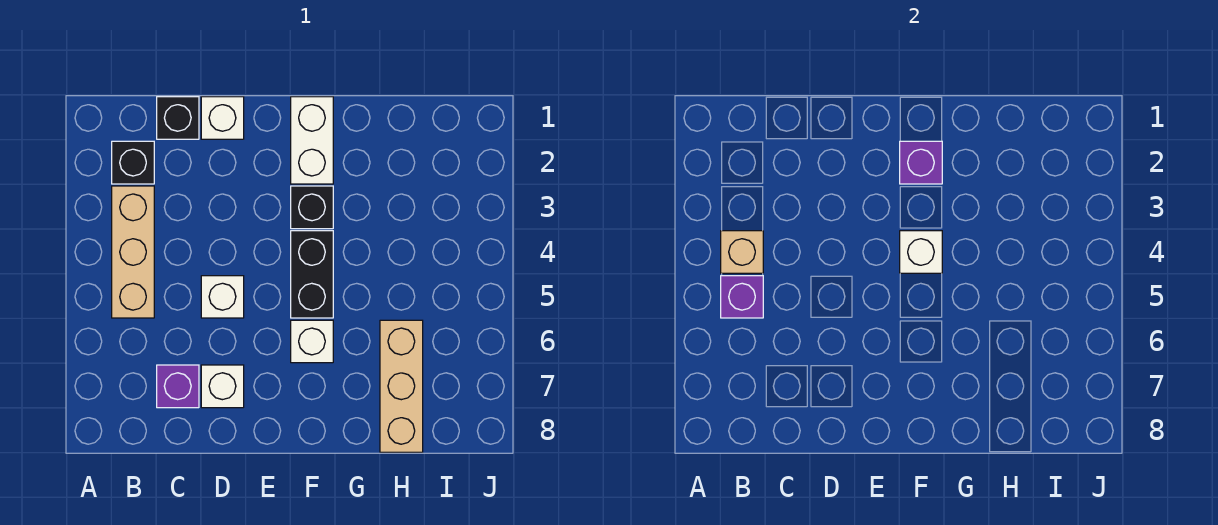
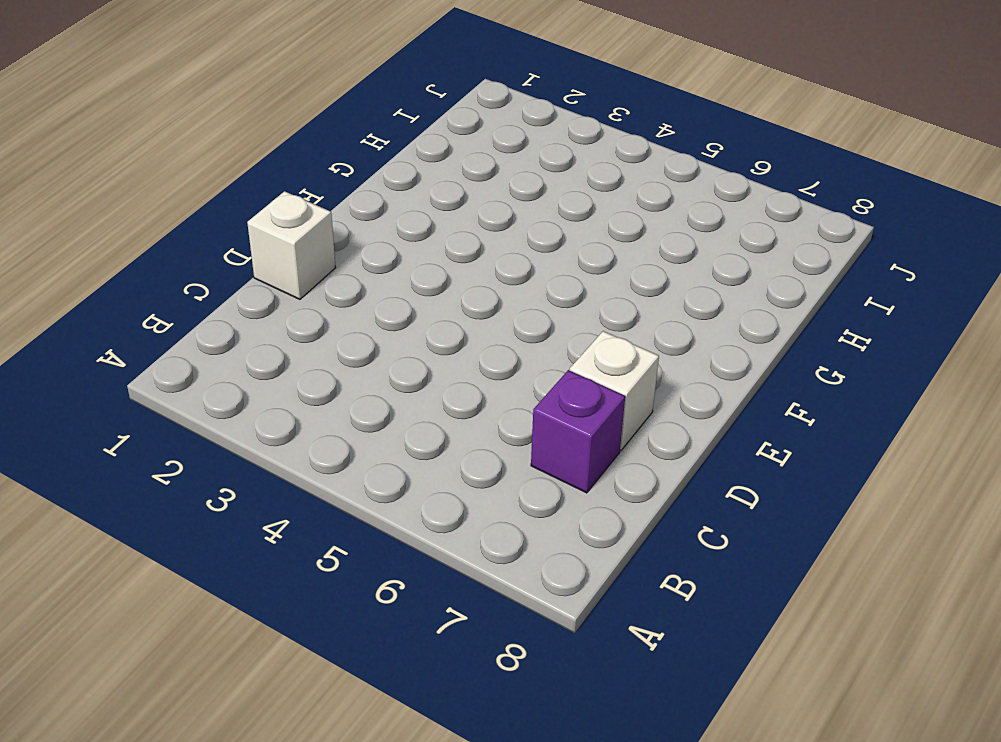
none -> black 1x1 brick [112,141,154,184]
none -> tan 1x3 brick [112,186,154,318]
none -> black 1x1 brick [157,97,199,139]

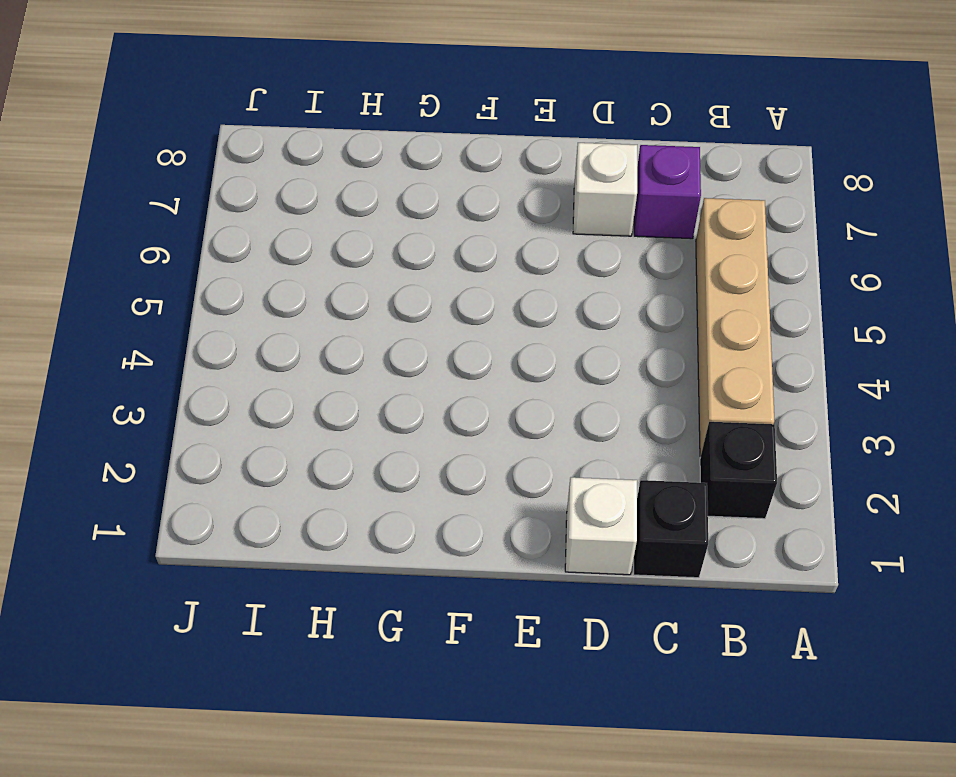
tan 1x4 brick [696,198,774,456] -> tan 1x3 brick [112,186,154,318]
none -> white 1x1 brick [201,276,244,318]
none -> white 1x2 brick [291,97,333,184]
none -> black 1x1 brick [291,186,333,229]

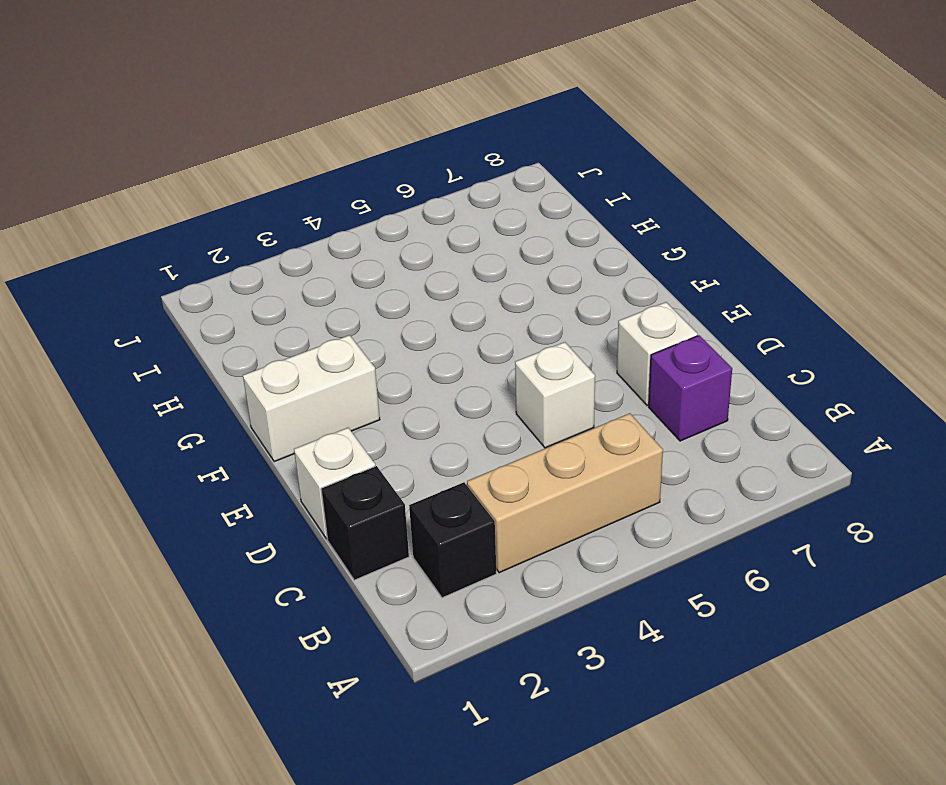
none -> black 1x1 brick [291,186,333,229]
none -> black 1x2 brick [291,231,333,318]
none -> white 1x1 brick [291,320,333,363]

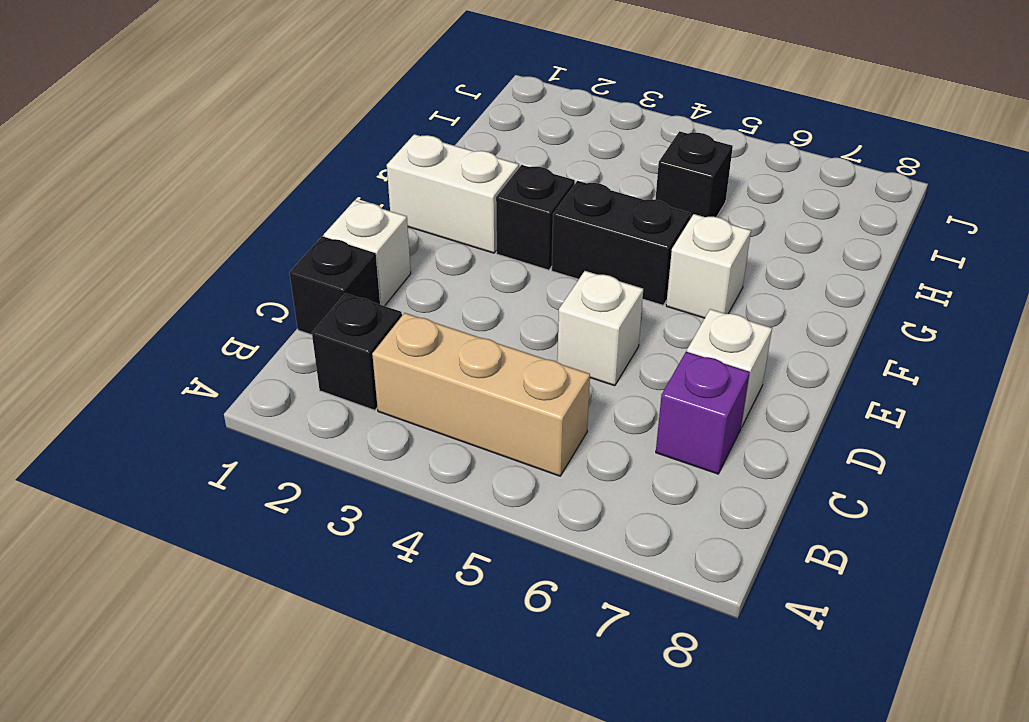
black 1x1 brick [655,131,733,219] -> none
none -> tan 1x3 brick [380,320,423,452]
none -> tan 1x1 brick [721,231,763,273]
none -> purple 1x1 brick [721,276,763,318]

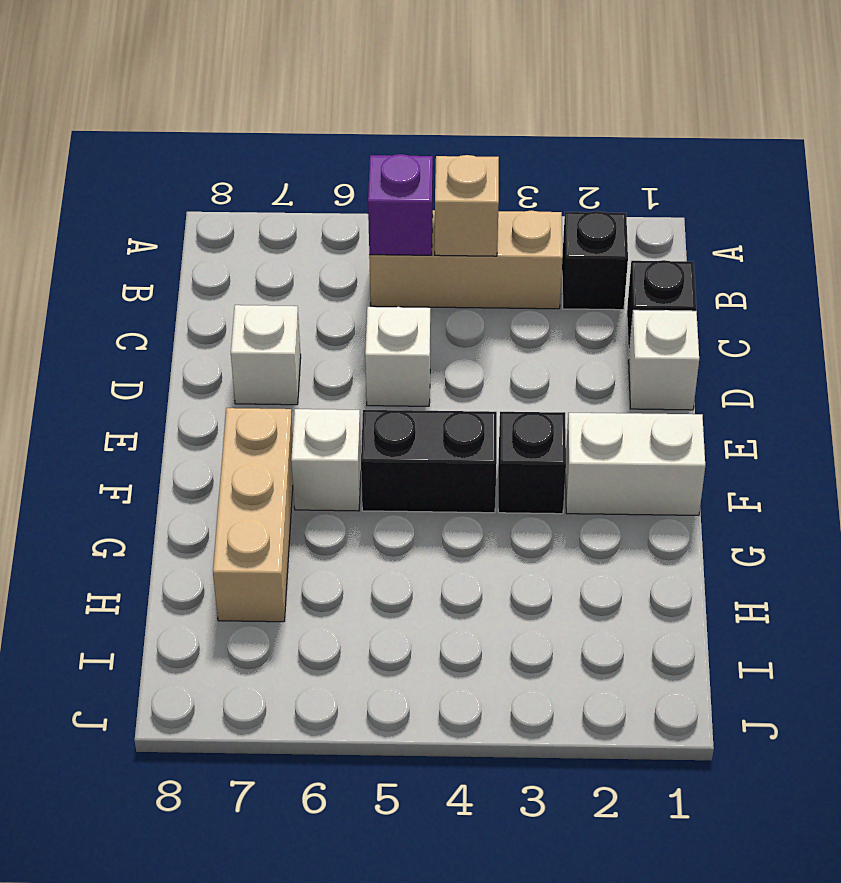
tan 1x3 brick [213,408,293,622] -> tan 1x3 brick turned to [380,320,423,452]
none -> purple 1x1 brick [157,365,199,408]
none -> purple 1x1 brick [900,141,942,184]
none -> white 1x1 brick [900,231,942,273]

